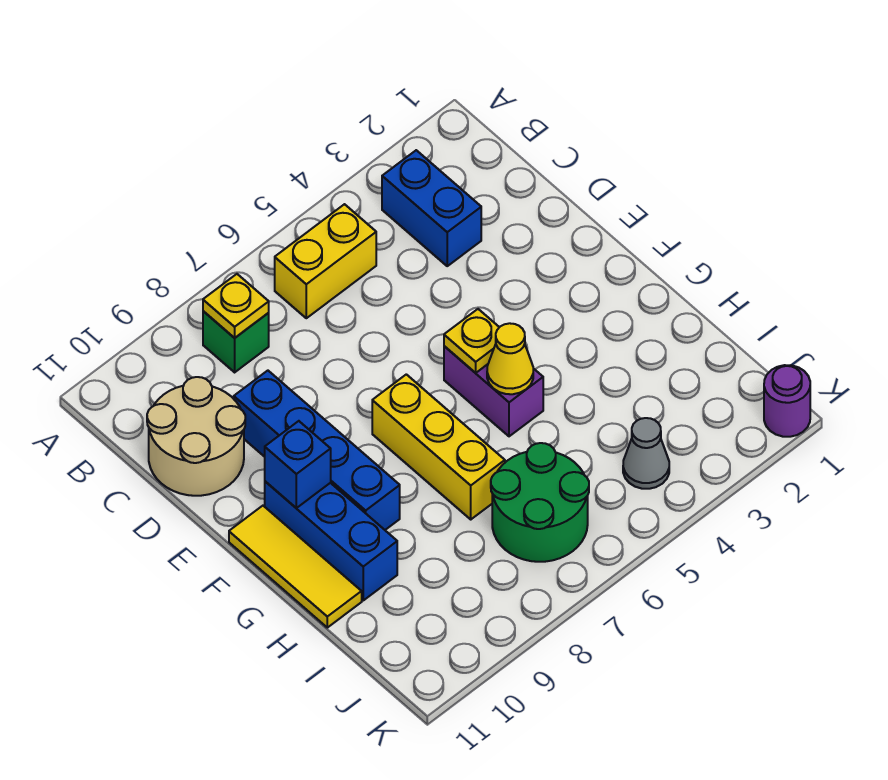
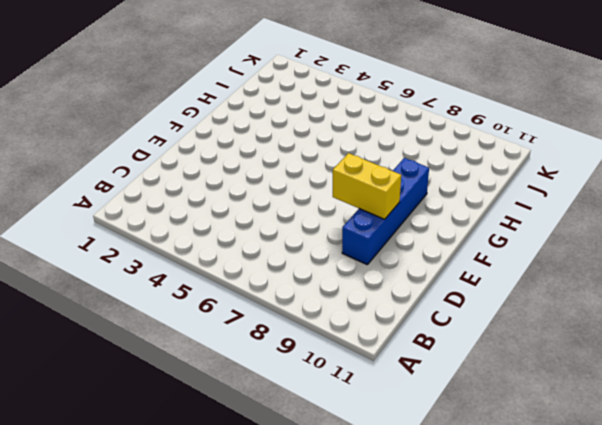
yellow 1x2 brick [333,153,401,219] -> yellow 1x2 brick moved to [275,204,376,318]
none -> blue 1x2 brick [382,150,481,266]
none -> green 1x1 brick [203,311,269,372]
none -> tan 2x2 round brick [147,377,245,496]

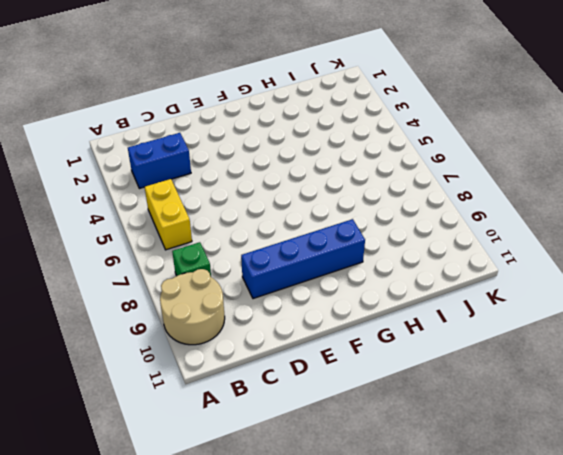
tan 2x2 round brick [160,269,225,345] -> tan 2x2 round brick moved to [147,377,245,496]
none -> purple 1x2 brick [444,346,543,436]
none -> yellow 1x3 brick [372,374,505,519]
none -> blue 1x3 brick [265,481,397,600]

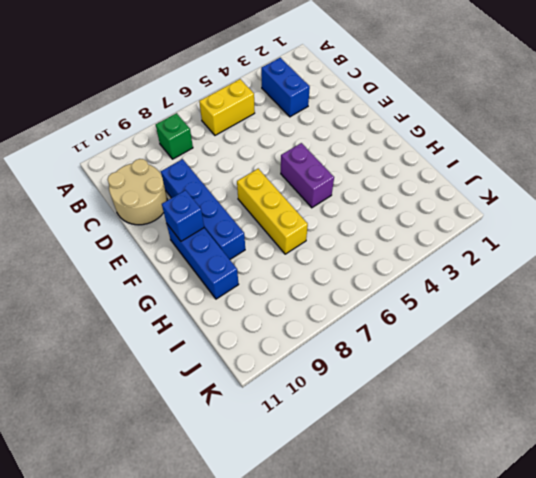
none -> yellow 1x3 tile [229,506,362,628]
none -> green 2x2 round brick [491,443,589,562]
none -> grey 1x1 cone [623,418,669,489]

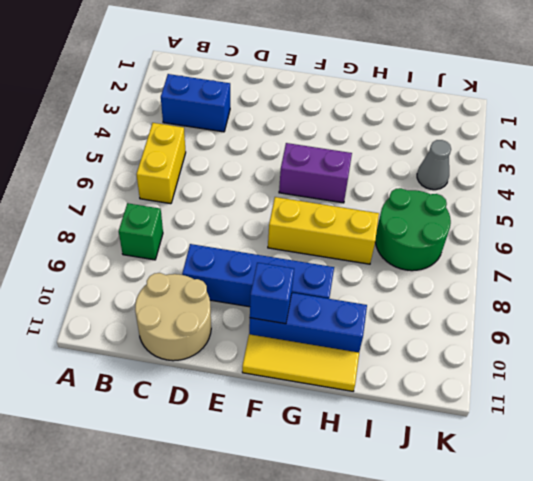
none -> purple 1x1 round brick [764,365,810,437]
none -> yellow 1x1 plate [203,274,269,338]
none -> yellow 1x1 plate [444,309,499,373]

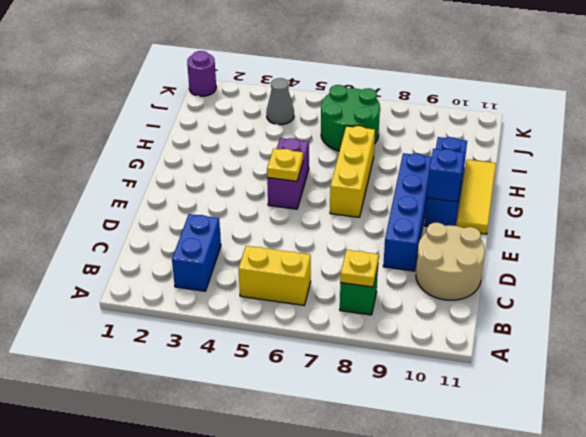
none -> yellow 1x1 cone [487,323,533,394]

